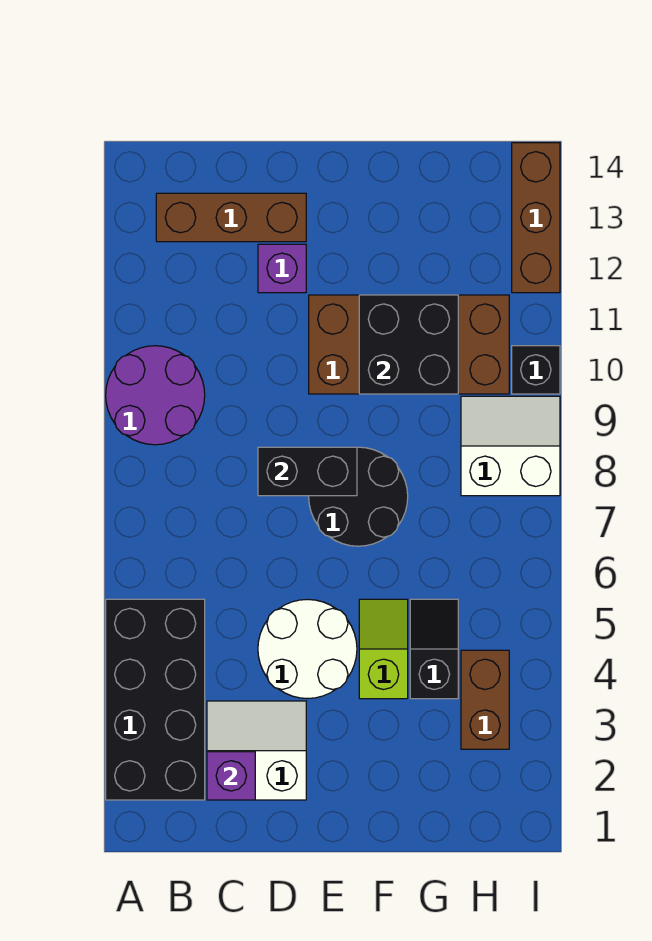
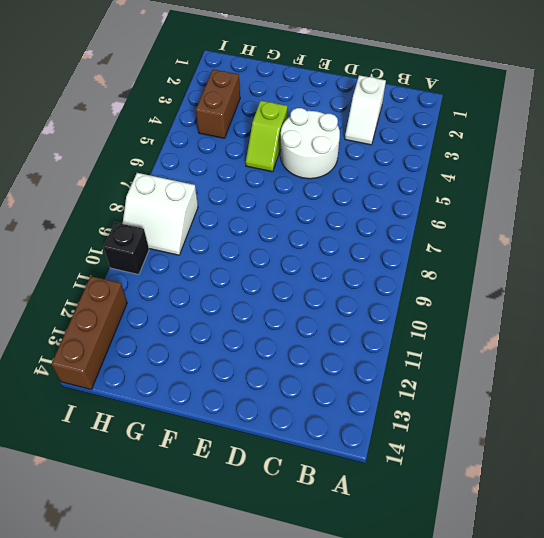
white 1x2 slope [345,75,386,145] -> white 2x2 slope [207,701,306,800]
none -> black 2x4 brick [106,599,205,800]
none -> purple 2x2 round brick [106,346,205,445]
none -> brown 1x3 brick [156,193,306,242]

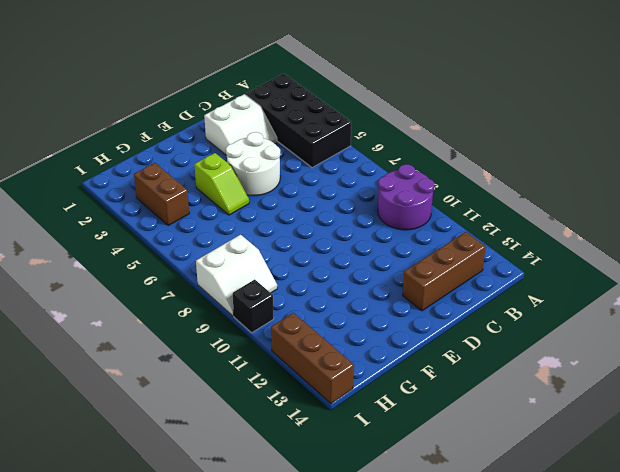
none -> purple 1x1 brick [258,244,306,293]
none -> black 2x2 round brick [309,447,408,546]
none -> brown 2x4 brick [309,295,509,394]

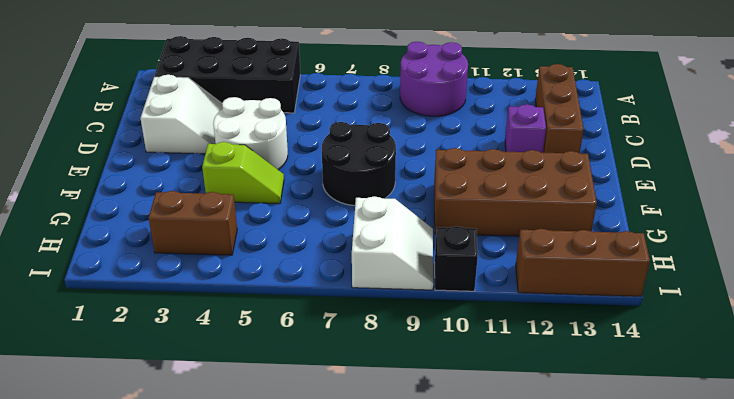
brown 2x4 brick [434,148,597,236] -> brown 2x4 brick turned to [309,295,509,394]
none -> black 1x2 slope [410,599,458,699]
none -> purple 1x1 brick [207,752,255,800]
none -> black 1x2 brick [258,447,357,496]

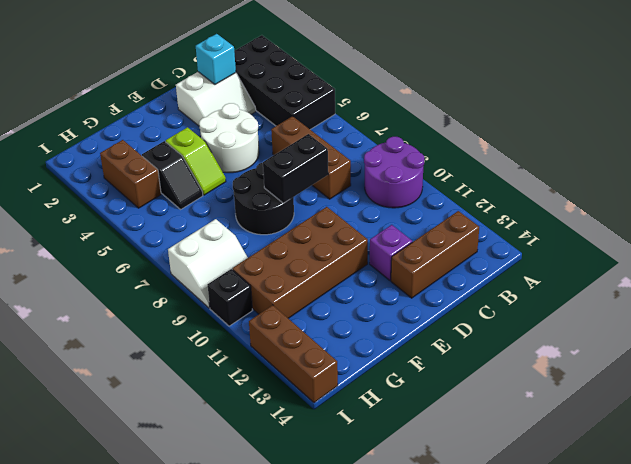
cyan 1x1 brick [196,34,236,84] -> purple 1x1 brick [207,752,255,800]
brown 1x3 brick [271,116,351,199] -> none
none -> black 2x2 brick [359,295,458,394]

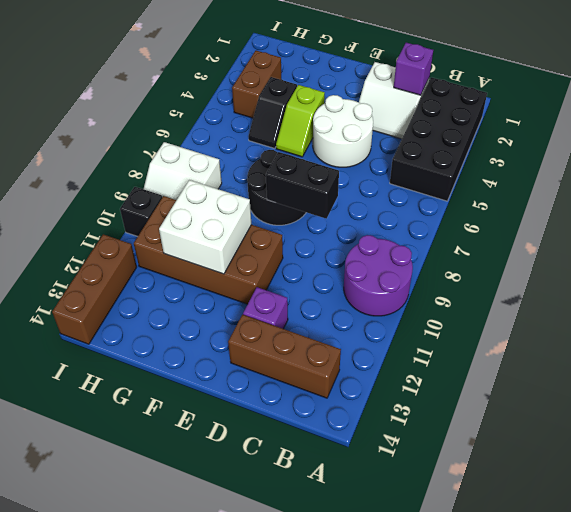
white 2x2 brick [159,180,252,274] -> black 2x2 brick [359,295,458,394]

